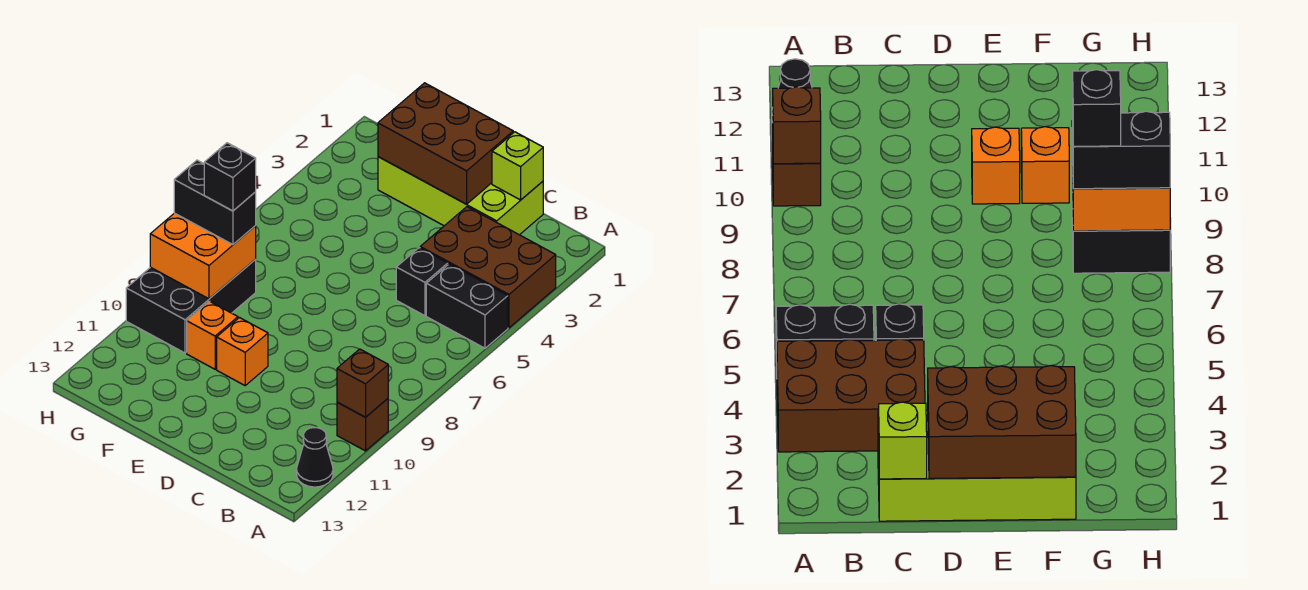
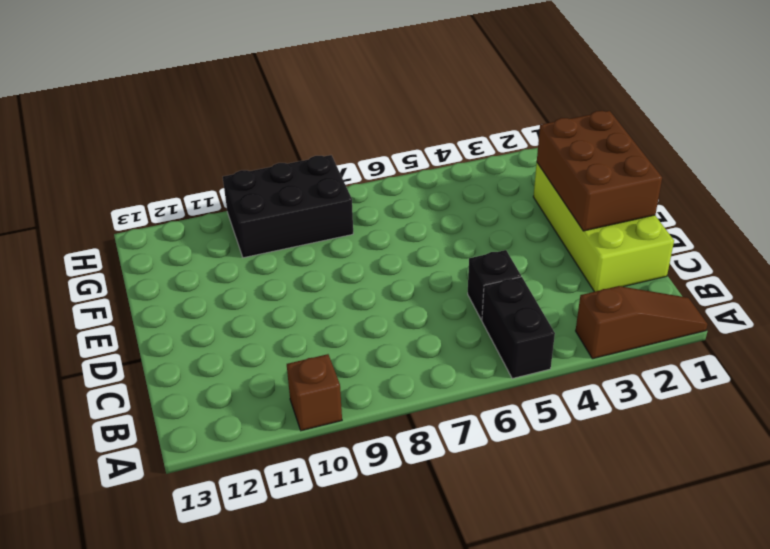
brown 1x3 slope [576,286,708,359] -> brown 2x3 brick [420,207,556,328]
none -> black 1x1 cone [297,428,333,487]
none -> orange 1x1 brick [217,318,268,385]
none -> orange 1x1 brick [187,301,238,369]

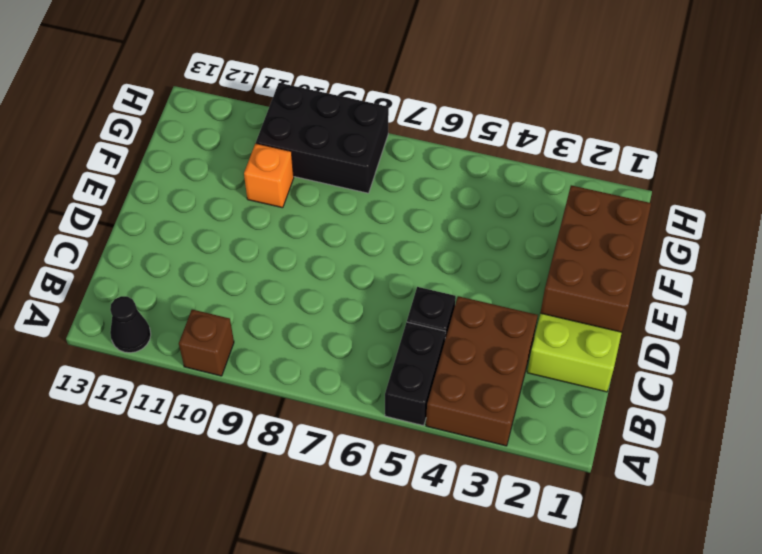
none -> orange 1x1 brick [217,318,268,385]
none -> brown 1x1 brick [337,349,388,417]
none -> lime 1x1 brick [492,132,543,200]

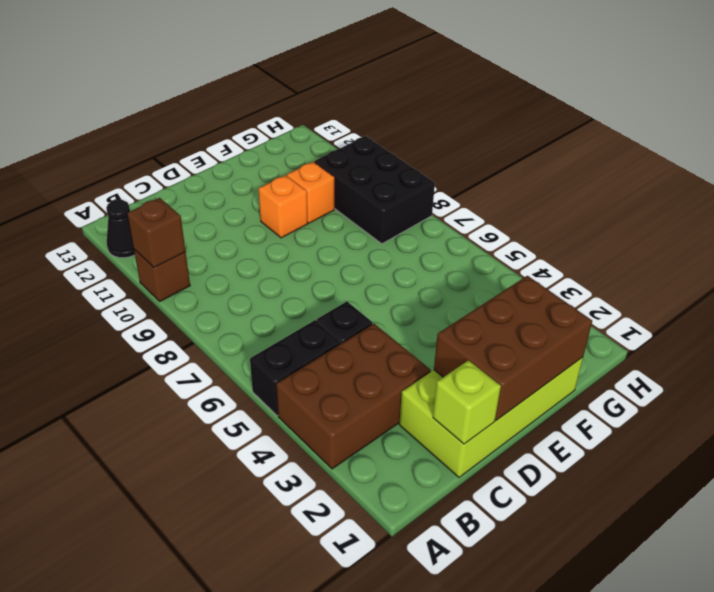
none -> orange 2x2 brick [150,213,256,299]
none -> black 1x2 brick [174,160,256,245]
none -> black 1x1 brick [204,143,256,211]

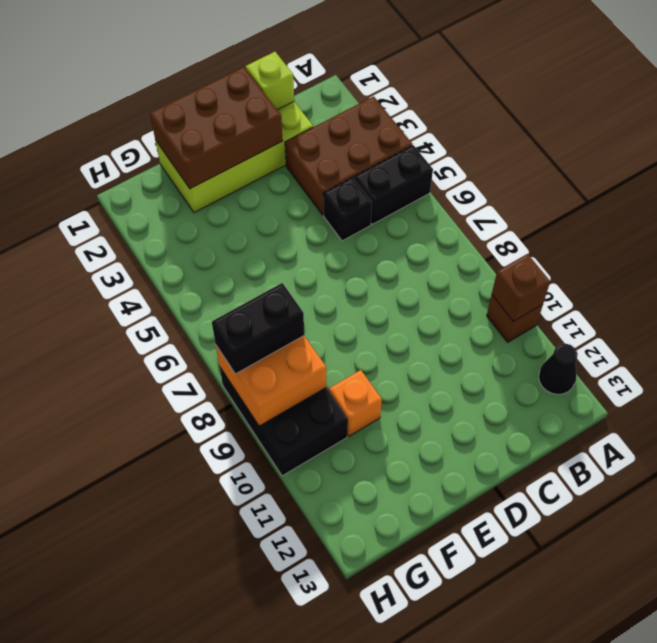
none -> orange 1x1 brick [217,318,268,385]
none -> black 1x1 brick [204,143,256,211]

